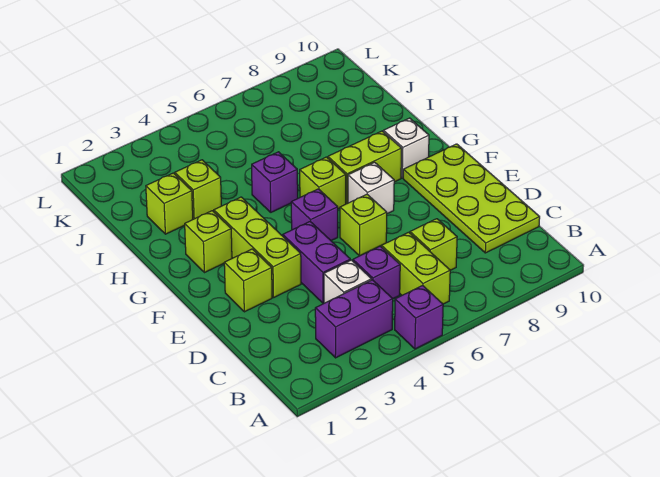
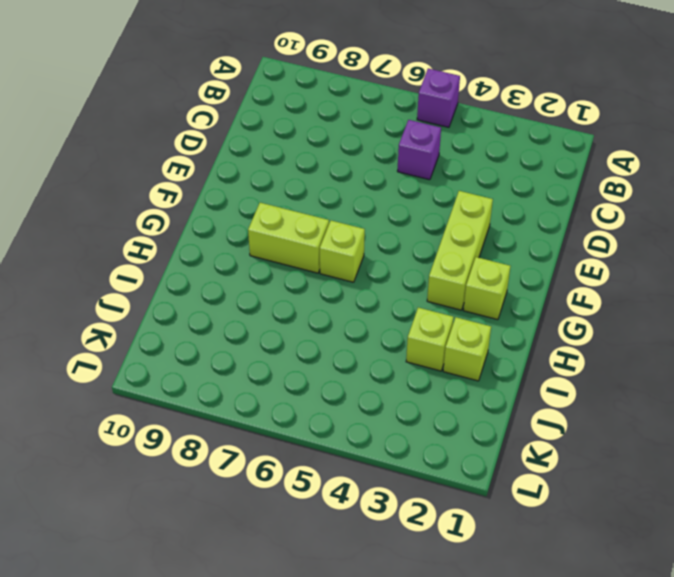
none -> purple 1x2 brick [315,280,393,358]
none -> lime 1x2 brick [382,232,450,304]
none -> white 1x1 brick [324,260,371,303]

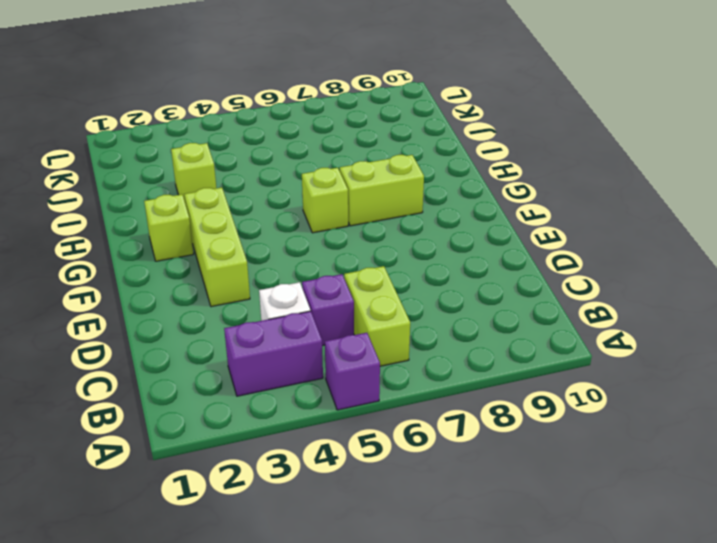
none -> lime 1x1 brick [410,219,457,270]
none -> lime 2x4 plate [403,144,540,253]
none -> purple 1x2 brick [283,222,350,303]

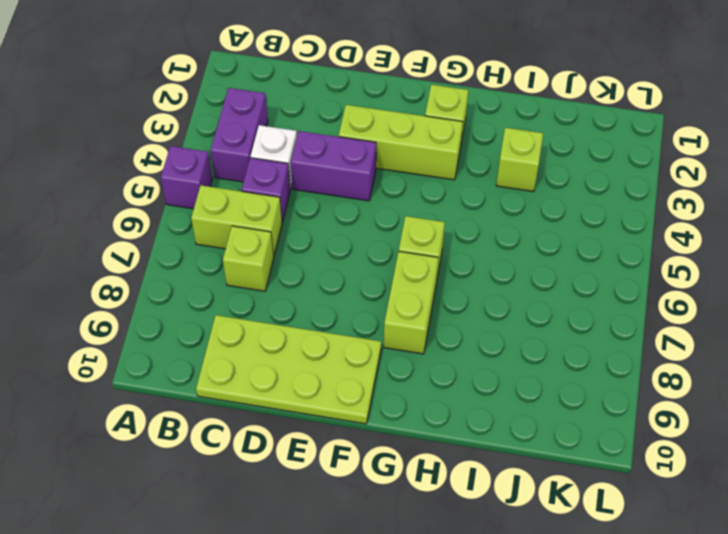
none -> lime 1x1 brick [224,249,272,312]
none -> lime 1x1 brick [340,194,387,256]
none -> purple 1x1 brick [291,189,338,241]

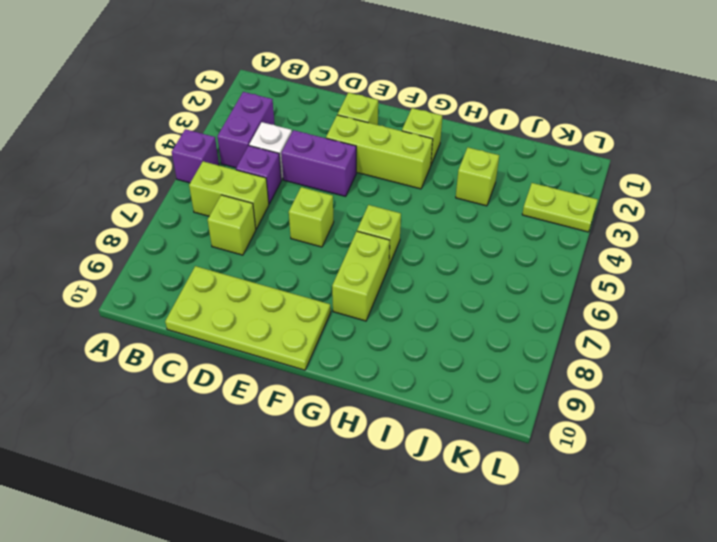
lime 1x2 plate [522,183,598,232] -> none
none -> purple 1x1 brick [291,189,338,241]
none -> white 1x1 brick [348,162,394,214]
none -> white 1x1 brick [383,118,429,178]

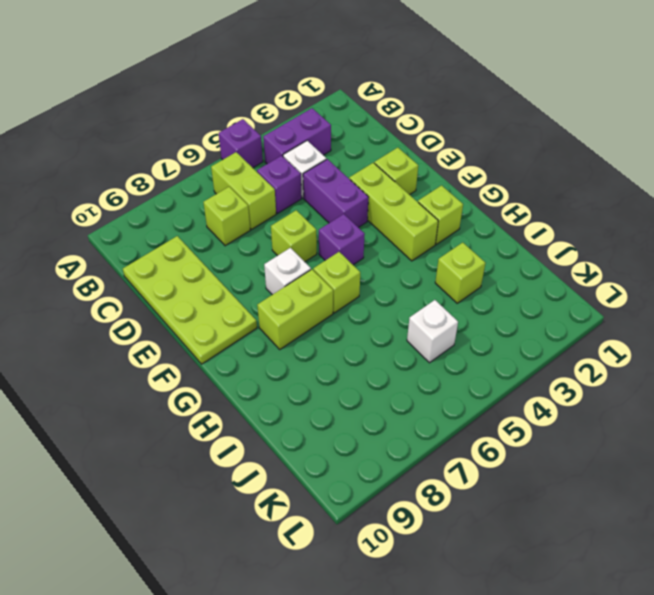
white 1x1 brick [407,300,458,363] -> white 1x1 brick moved to [383,118,429,178]
none -> purple 1x1 brick [252,152,298,212]
none -> lime 1x1 brick [146,173,193,234]

